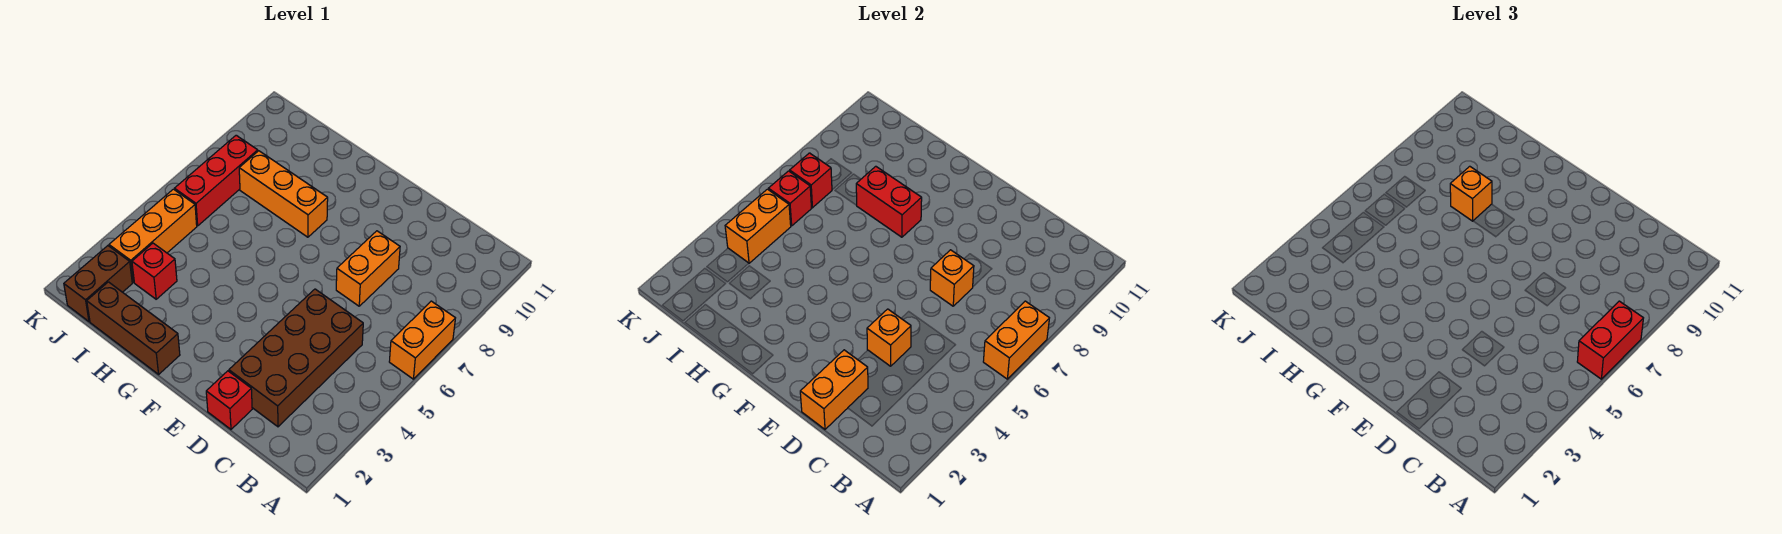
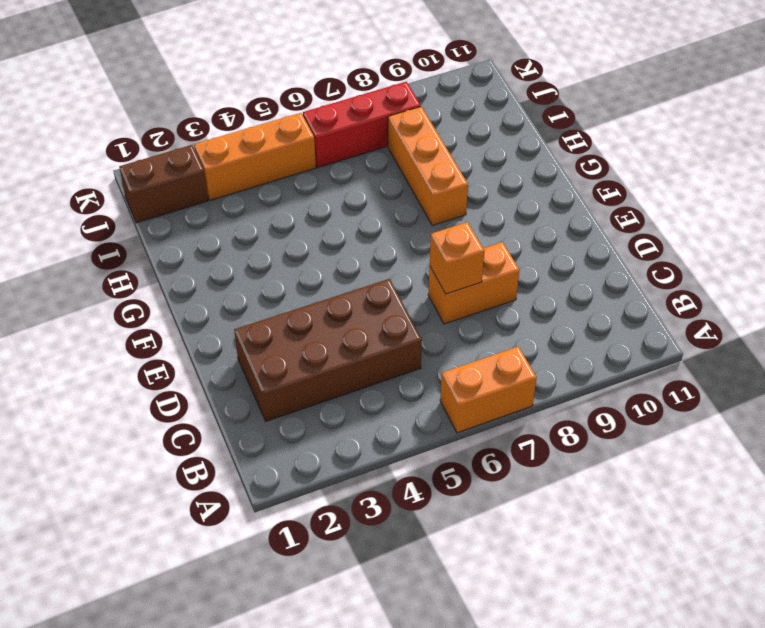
none -> red 1x1 brick [206,371,252,429]
none -> brown 1x3 brick [87,282,180,374]
none -> red 1x1 brick [132,243,177,299]

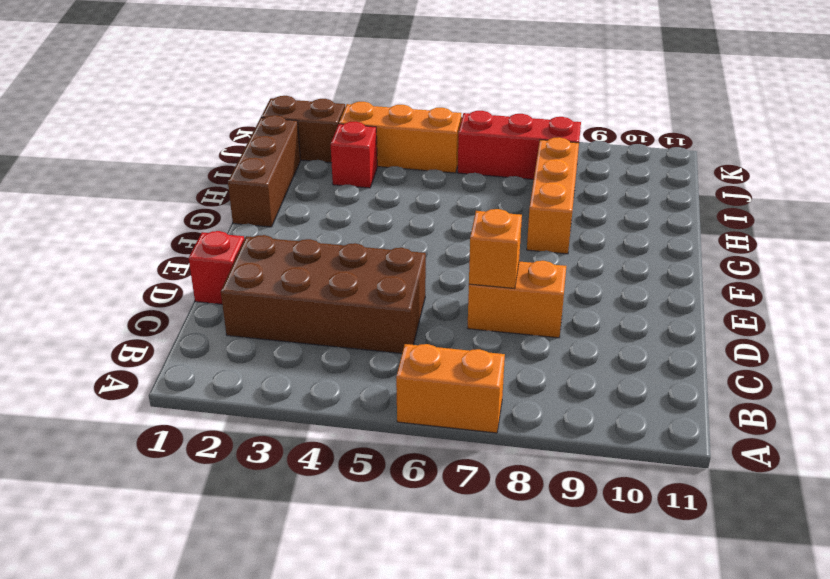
none -> orange 1x2 brick [983,301,1049,379]
none -> orange 1x2 brick [800,350,868,429]
none -> orange 1x1 brick [867,309,911,366]

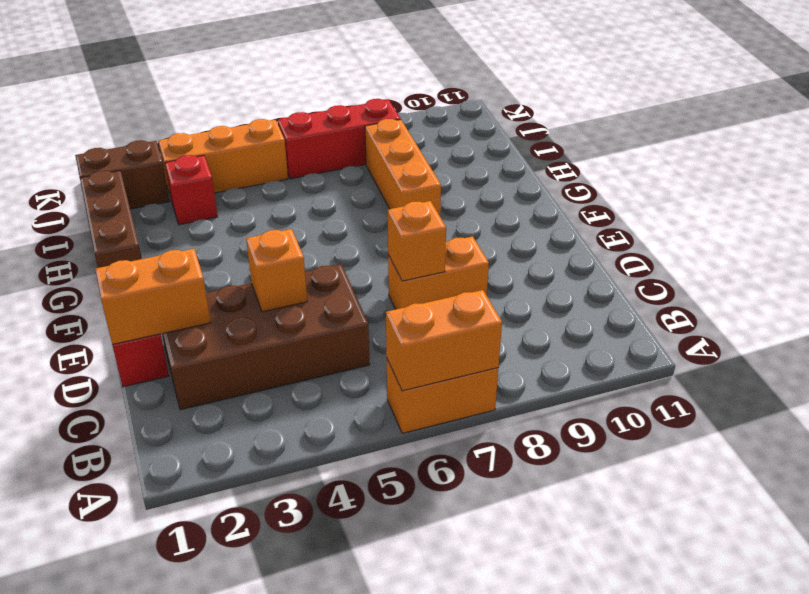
none -> red 1x2 brick [856,166,922,237]
none -> orange 1x2 brick [725,189,791,263]
none -> red 1x1 brick [768,171,812,226]

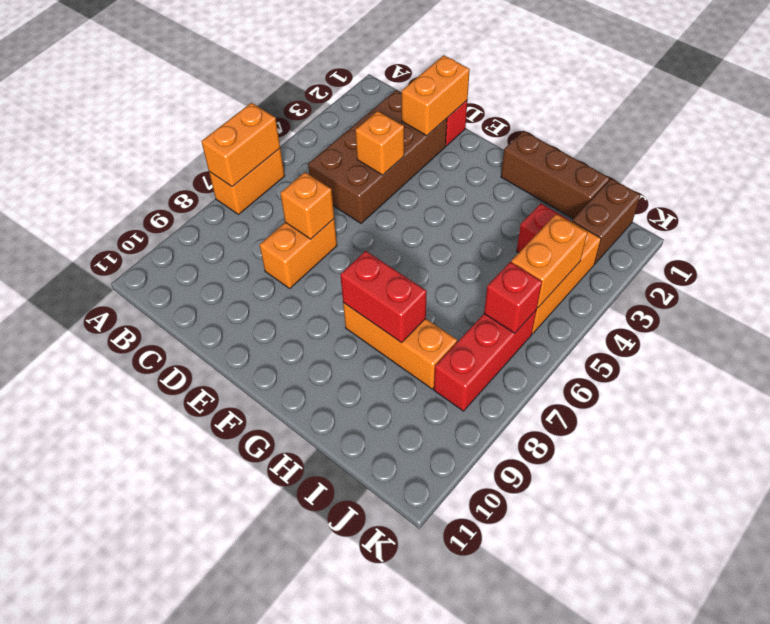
none -> red 1x1 brick [790,153,832,208]
none -> red 1x2 brick [1577,301,1643,379]
none -> orange 1x1 brick [1450,166,1492,221]

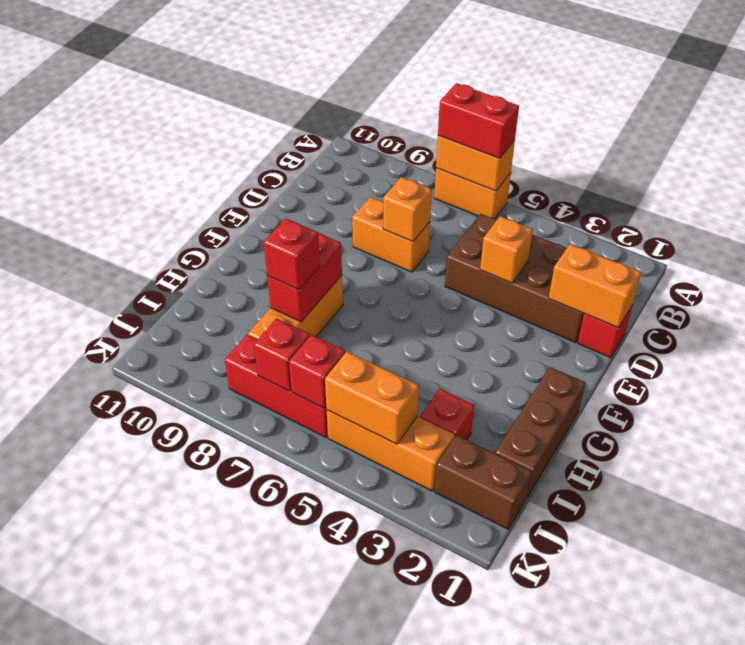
red 1x1 brick [264,219,320,290] -> orange 1x1 brick [1450,166,1492,221]

